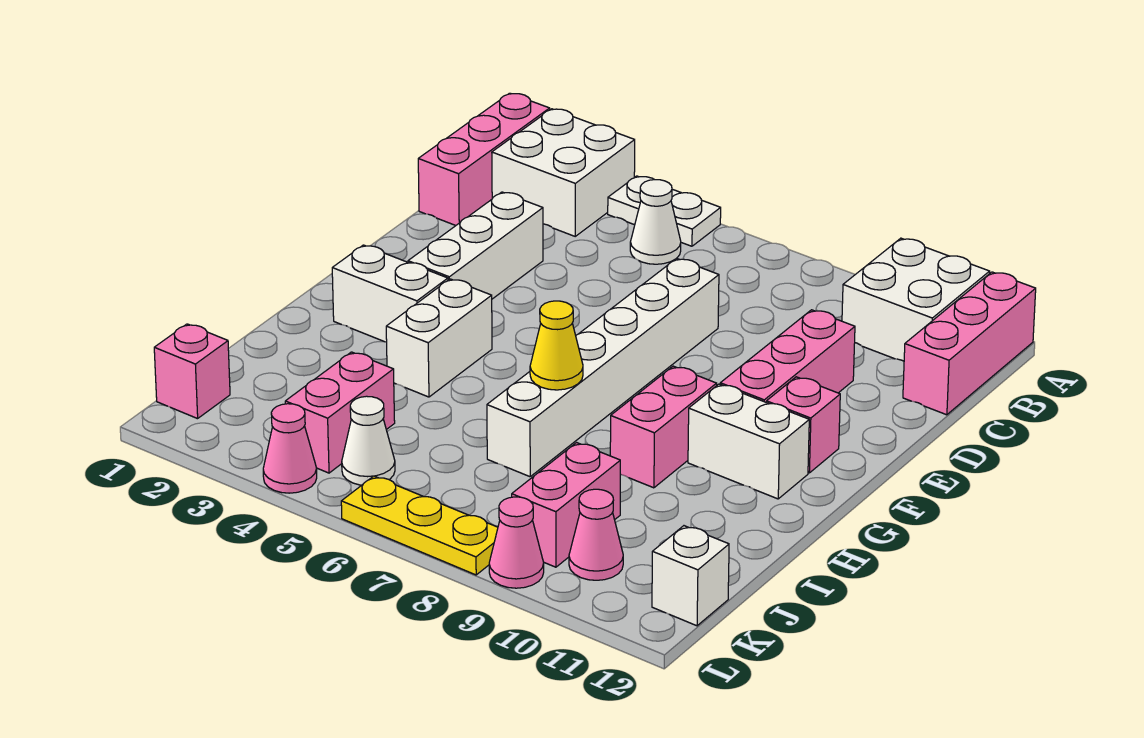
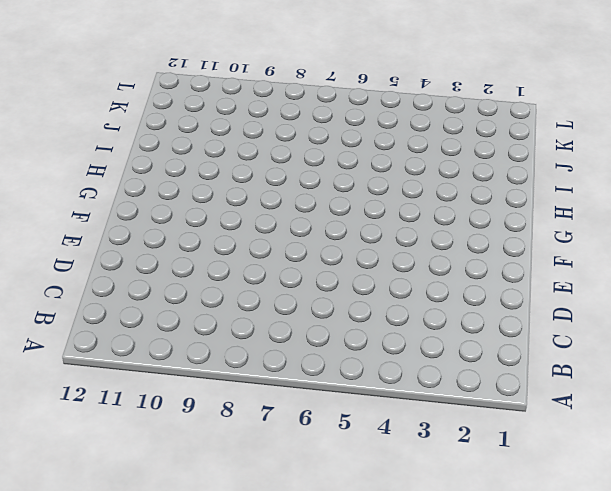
none -> pink 1x3 brick [418,93,550,225]
none -> white 2x2 brick [492,109,635,236]
none -> white 1x2 plate [608,176,721,246]

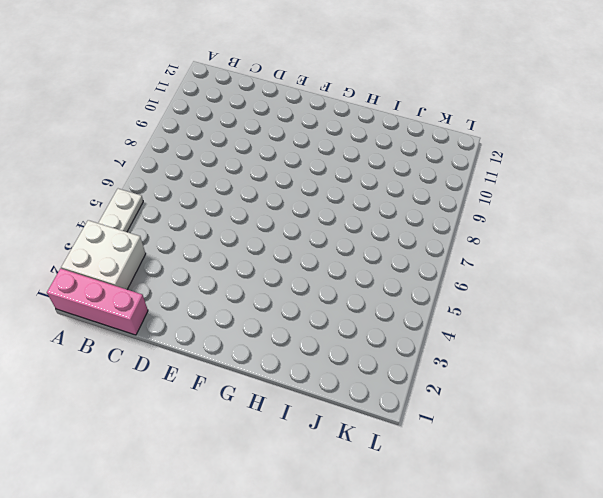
none -> white 2x2 brick [842,238,990,361]
none -> pink 1x3 brick [903,272,1036,415]
none -> white 1x1 cone [630,180,681,264]

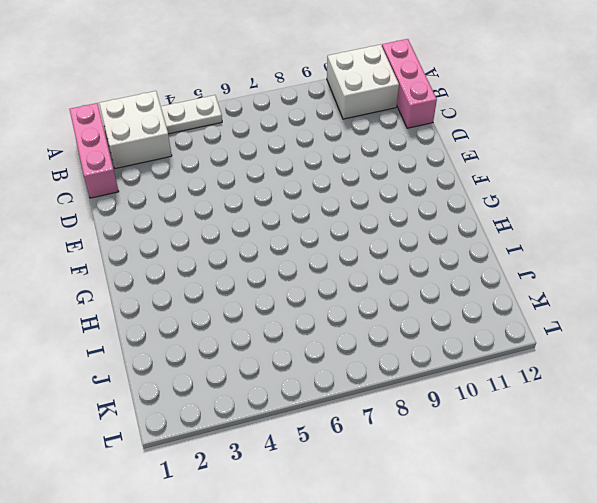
none -> white 1x1 cone [630,180,681,264]
none -> white 1x3 brick [408,192,543,299]
none -> white 1x6 brick [487,258,719,477]

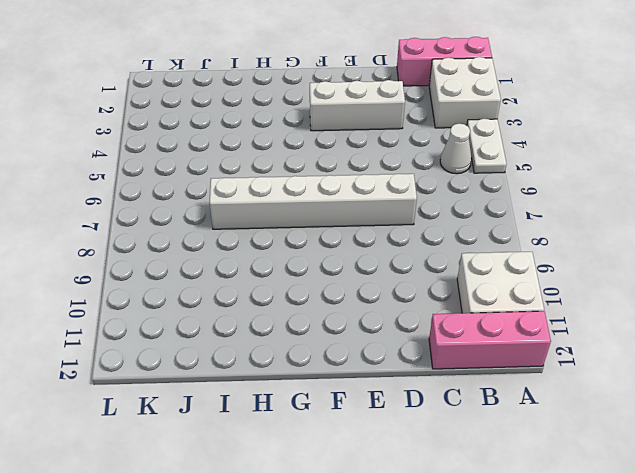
none -> pink 1x3 brick [720,310,855,402]
none -> pink 1x1 brick [766,377,840,473]
none -> white 1x2 brick [332,245,448,342]

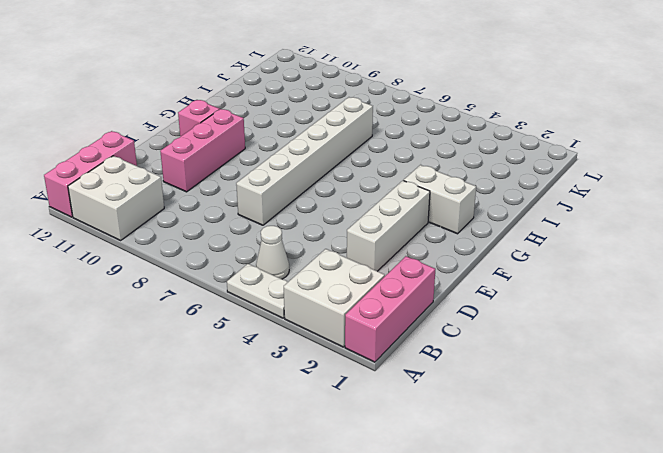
none -> white 1x2 brick [386,279,492,397]
none -> pink 1x2 brick [610,366,717,488]
none -> white 1x2 brick [688,384,809,499]

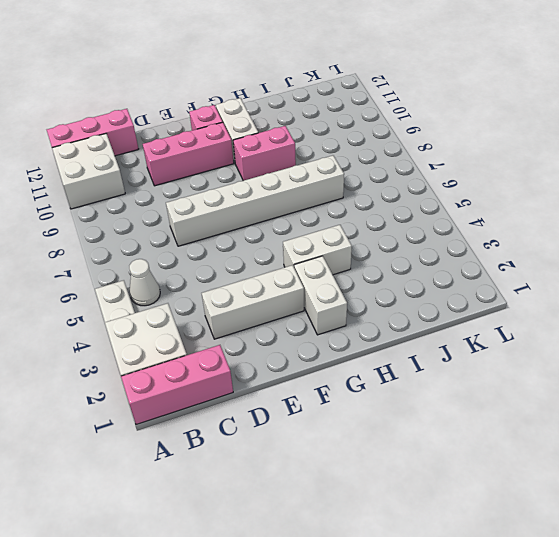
none -> pink 1x2 brick [285,352,395,473]
none -> pink 1x2 brick [512,443,620,567]
none -> pink 1x1 brick [154,324,230,419]

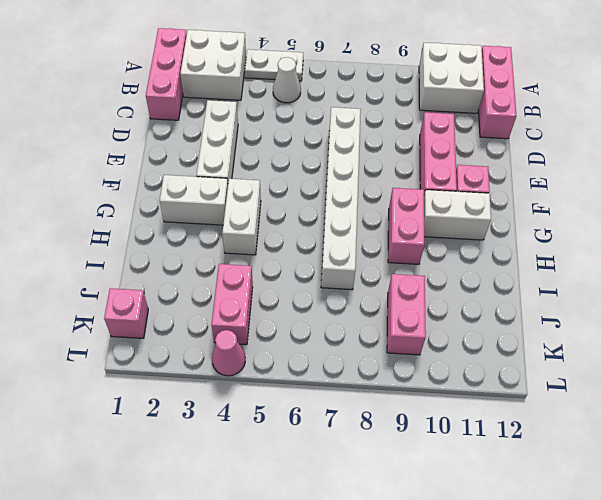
none -> white 1x1 cone [342,396,395,485]
none -> pink 1x1 cone [569,489,623,580]
none -> white 1x1 brick [652,526,729,626]

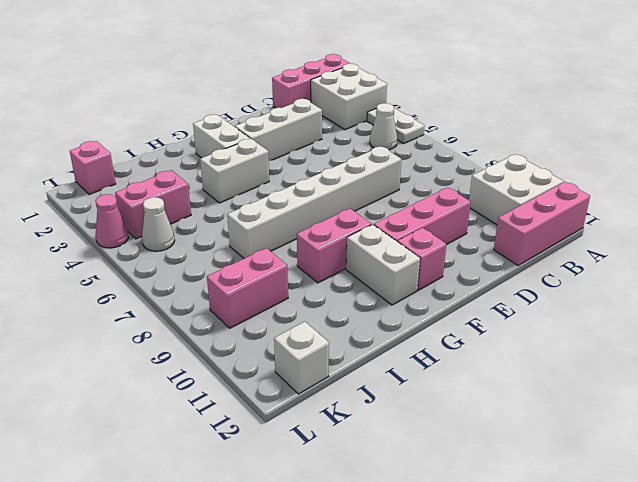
none -> pink 1x1 cone [569,489,623,580]
none -> yellow 1x3 plate [341,476,498,575]
none -> pink 1x1 cone [489,497,544,588]

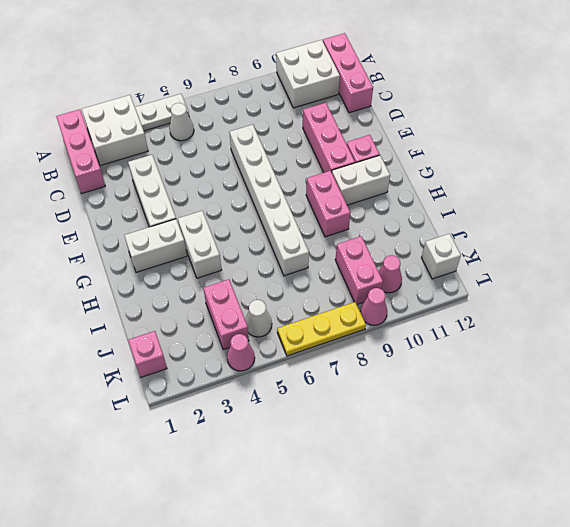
none -> yellow 1x1 cone [530,301,583,390]

